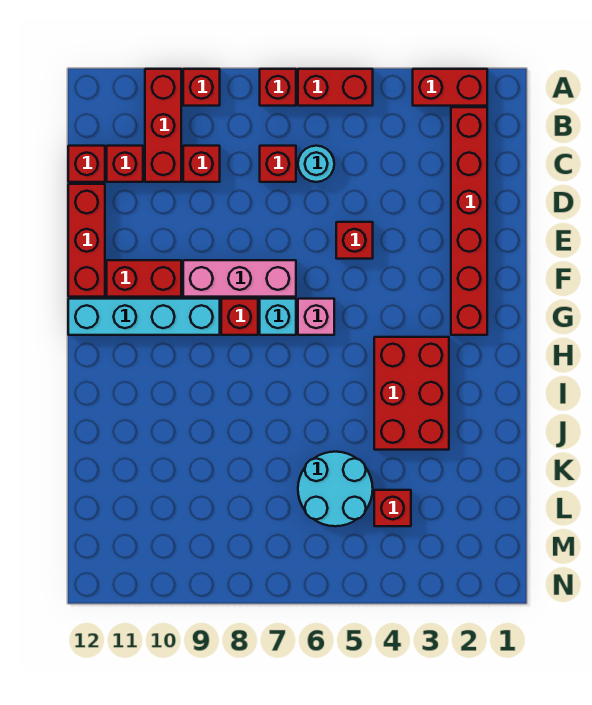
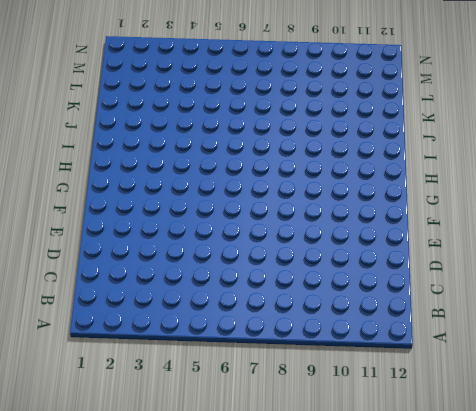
none -> red 1x2 brick [413,69,487,106]
none -> red 1x2 brick [298,69,373,106]
none -> red 1x1 brick [260,69,296,106]

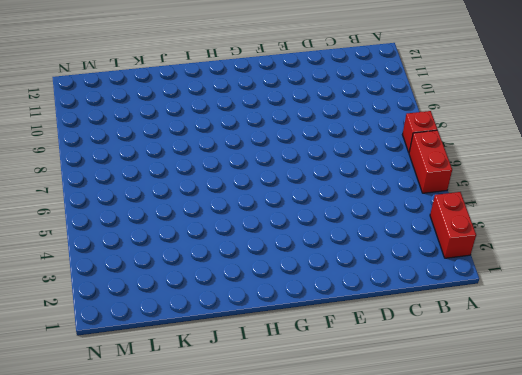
none -> red 1x1 brick [183,69,220,106]
none -> red 1x3 brick [145,69,181,182]
none -> red 1x6 brick [451,107,487,335]

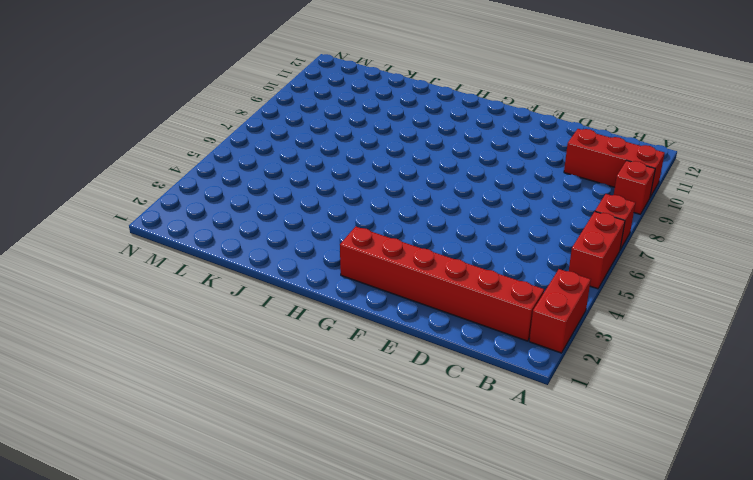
none -> cyan 1x1 round brick [298,146,334,182]
none -> red 1x1 brick [260,146,296,182]
none -> red 1x1 brick [183,146,220,182]

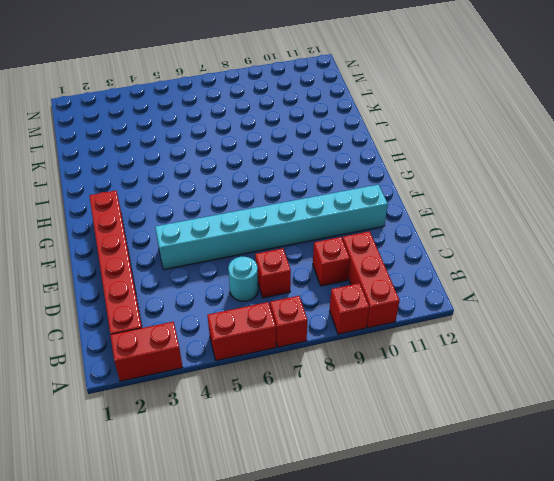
cyan 1x8 brick [155,185,388,269] -> red 1x1 brick [336,222,373,259]
none -> red 1x1 brick [107,146,143,182]
none -> red 1x1 brick [68,146,105,182]
none -> red 1x3 brick [68,184,105,297]

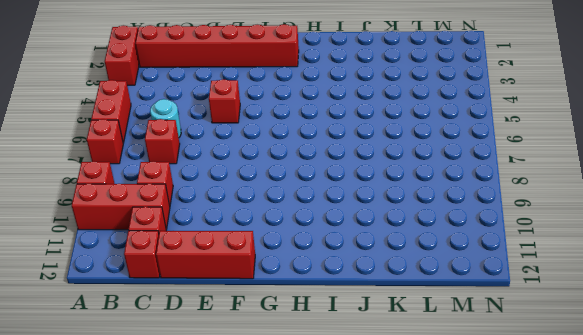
none -> pink 1x3 brick [183,260,296,297]
none -> red 1x2 brick [107,260,181,297]
none -> pink 1x1 brick [298,299,334,335]

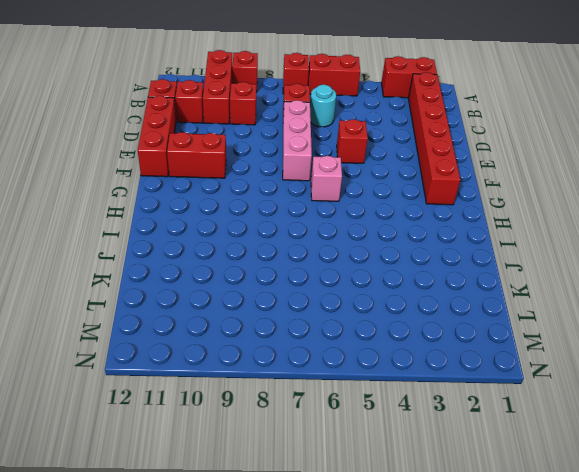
pink 1x3 brick [283,100,312,181] -> pink 1x3 brick turned to [183,260,296,297]
none -> cyan 1x1 brick [260,299,296,335]
none -> red 1x1 brick [221,299,258,335]
none -> cyan 1x4 brick [68,299,220,335]

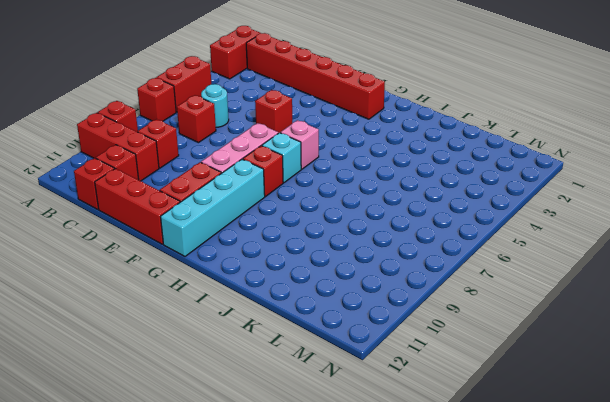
none -> red 2x3 brick [374,337,449,450]
none -> cyan 2x2 round brick [298,452,373,526]
none -> red 1x1 brick [374,490,411,526]

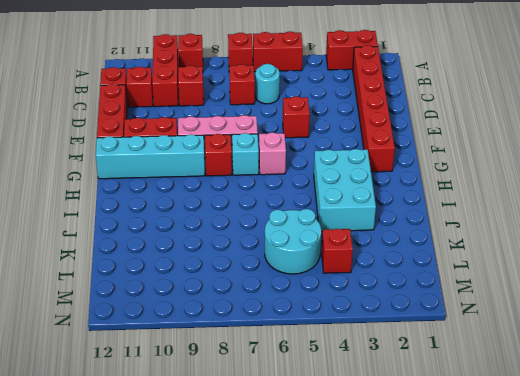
cyan 2x3 brick [314,149,376,231] -> red 2x3 brick [374,337,449,450]

